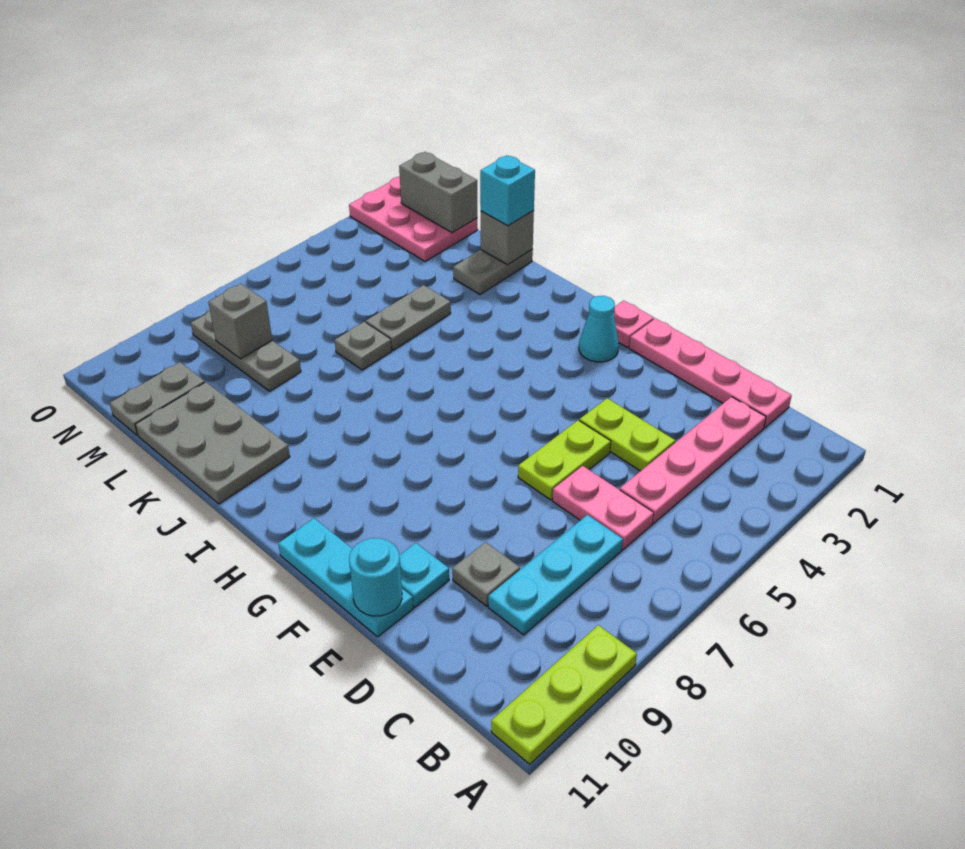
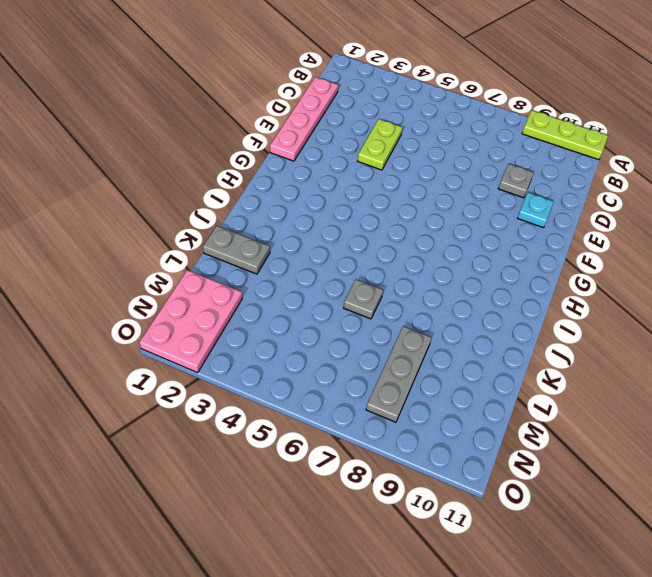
none -> pink 1x4 plate [620,397,766,523]
none -> pink 1x2 plate [552,466,654,550]
none -> cyan 1x3 plate [488,515,623,635]

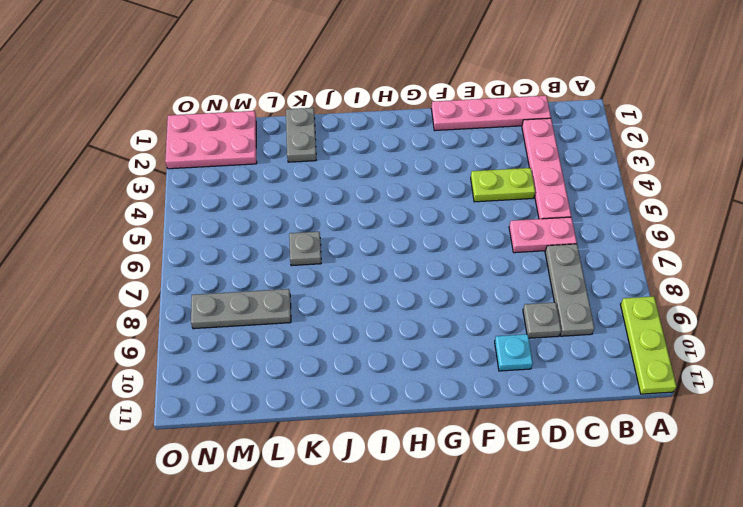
grey 1x3 plate [545,244,595,336] -> cyan 1x3 plate [488,515,623,635]
none -> lime 1x2 plate [518,420,611,500]
none -> cyan 1x3 plate [278,518,413,637]
none -> pink 1x1 plate [614,300,654,348]

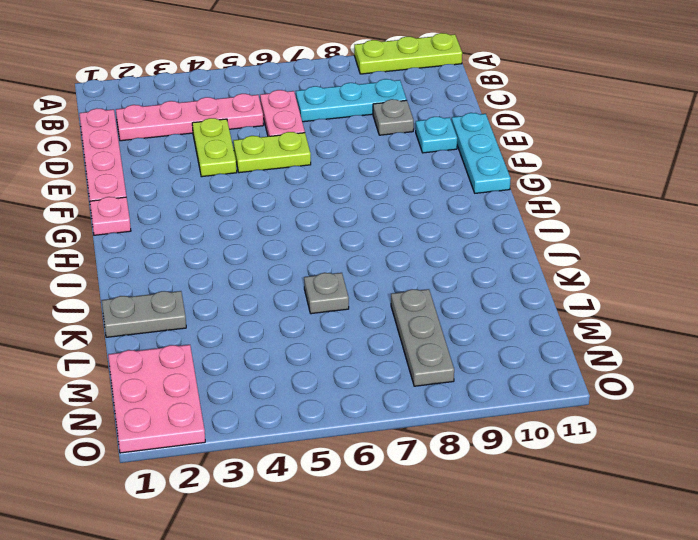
none -> cyan 1x1 cone [579,296,619,362]
none -> grey 2x3 plate [135,382,290,504]
none -> grey 1x2 plate [366,285,451,350]

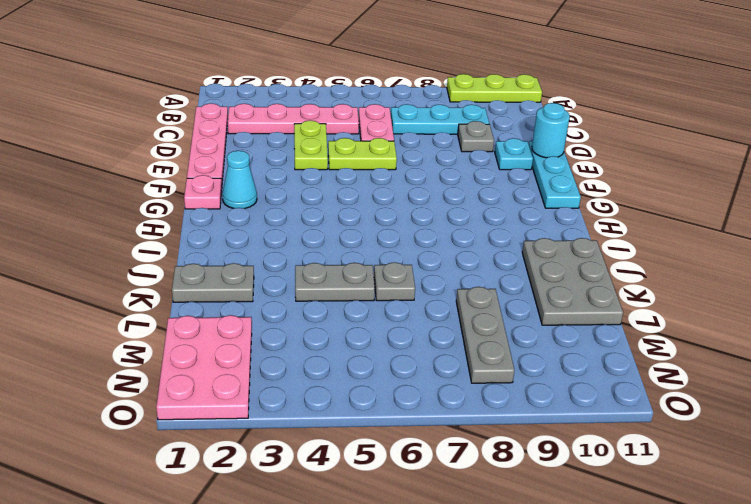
none -> grey 1x2 plate [110,362,205,435]
none -> grey 1x1 brick [481,211,534,265]
none -> grey 1x2 brick [399,152,477,233]

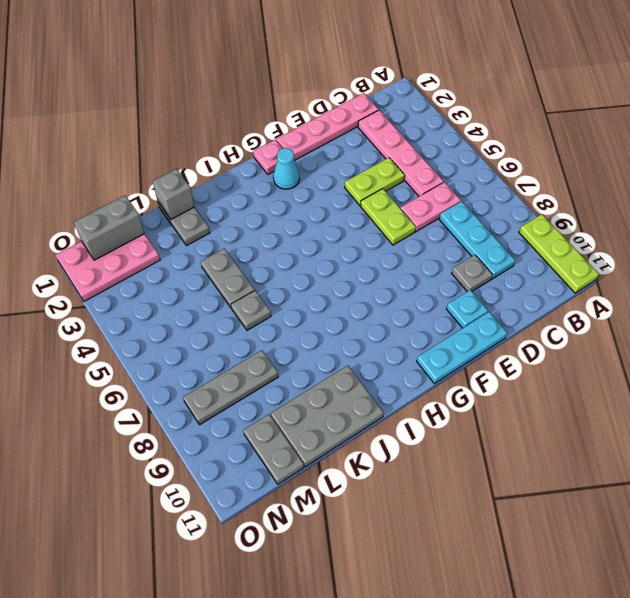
none -> cyan 1x1 round brick [349,538,402,616]
none -> grey 1x1 brick [208,284,272,359]
none -> cyan 1x1 brick [480,155,535,226]

